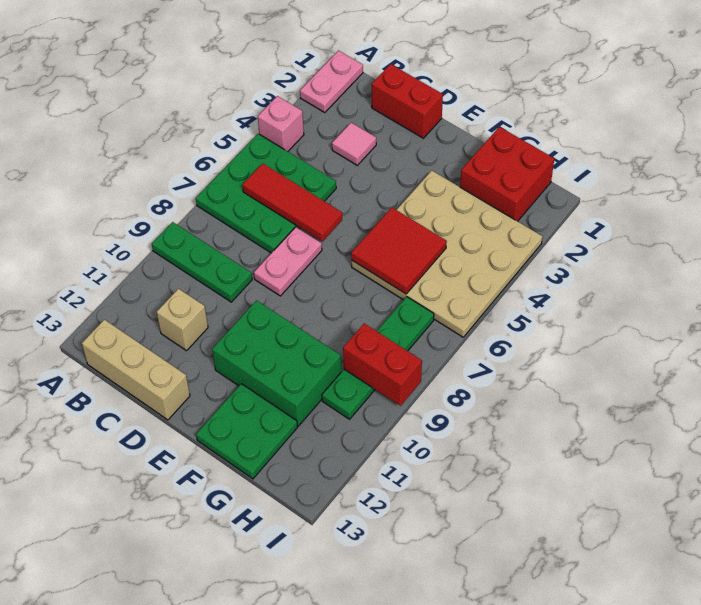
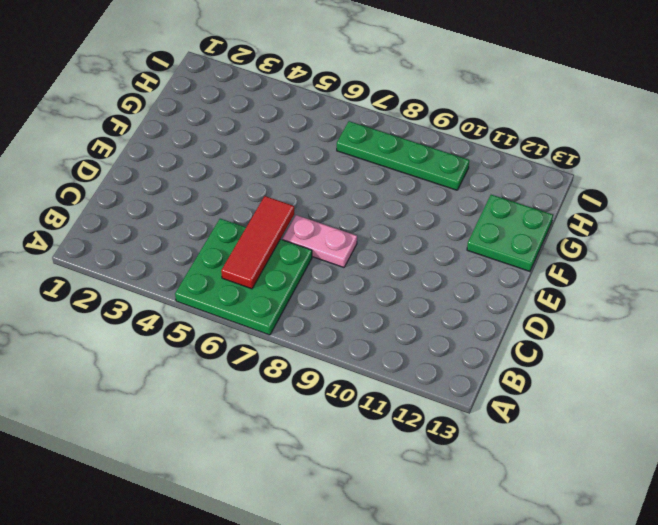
none -> pink 1x2 plate [300,51,363,113]
none -> pink 1x1 brick [258,96,304,151]
none -> green 1x3 plate [152,222,252,302]

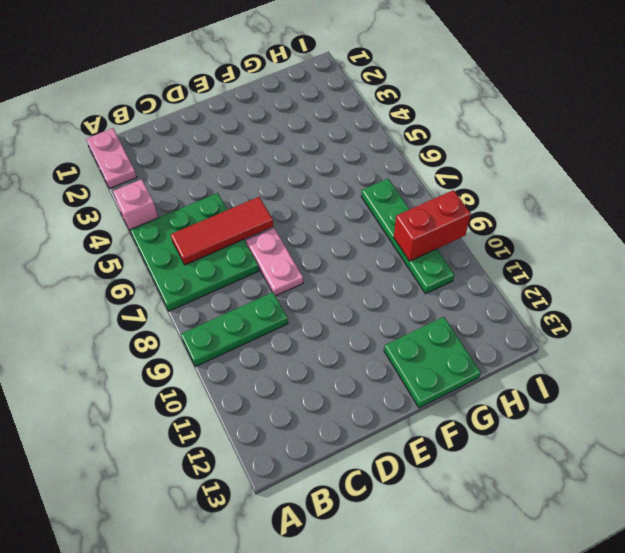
none -> tan 1x3 brick [82,320,190,420]
none -> red 1x2 brick [372,64,443,138]
none -> pink 1x1 tile [332,123,376,165]

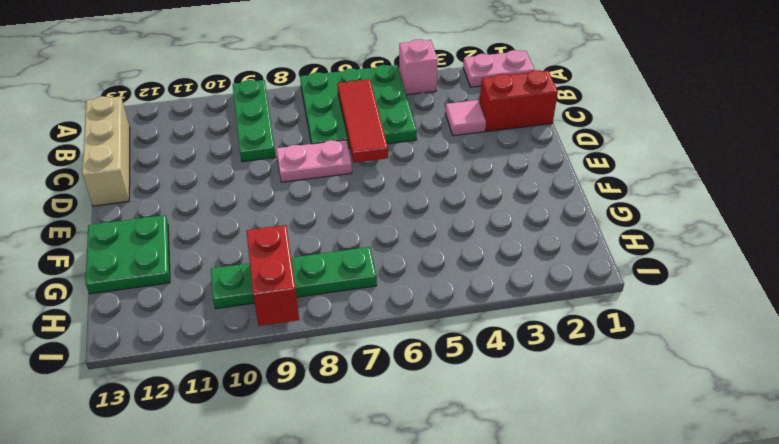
red 1x2 brick [479,70,558,131] -> red 1x2 brick turned to [372,64,443,138]
none -> tan 1x1 brick [157,289,208,351]
none -> green 2x3 brick [212,301,341,426]
none -> tan 4x4 plate [351,171,542,337]

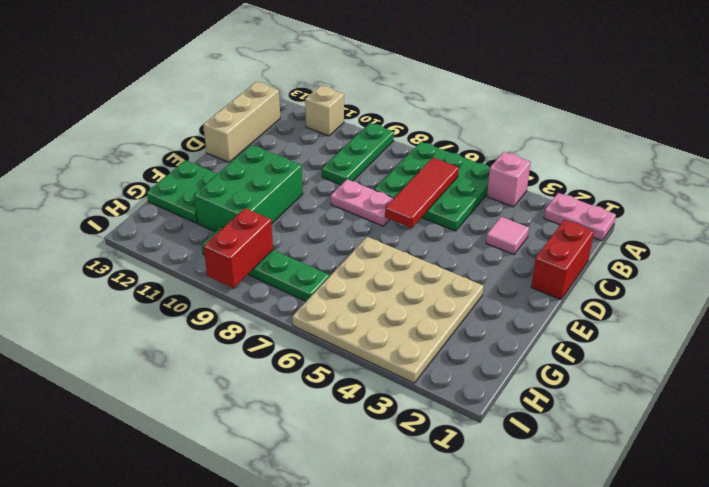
tan 1x1 brick [305,85,344,136] -> tan 1x1 brick moved to [157,289,208,351]
none -> red 2x2 brick [460,127,554,221]
none -> red 2x2 tile [351,208,447,294]

